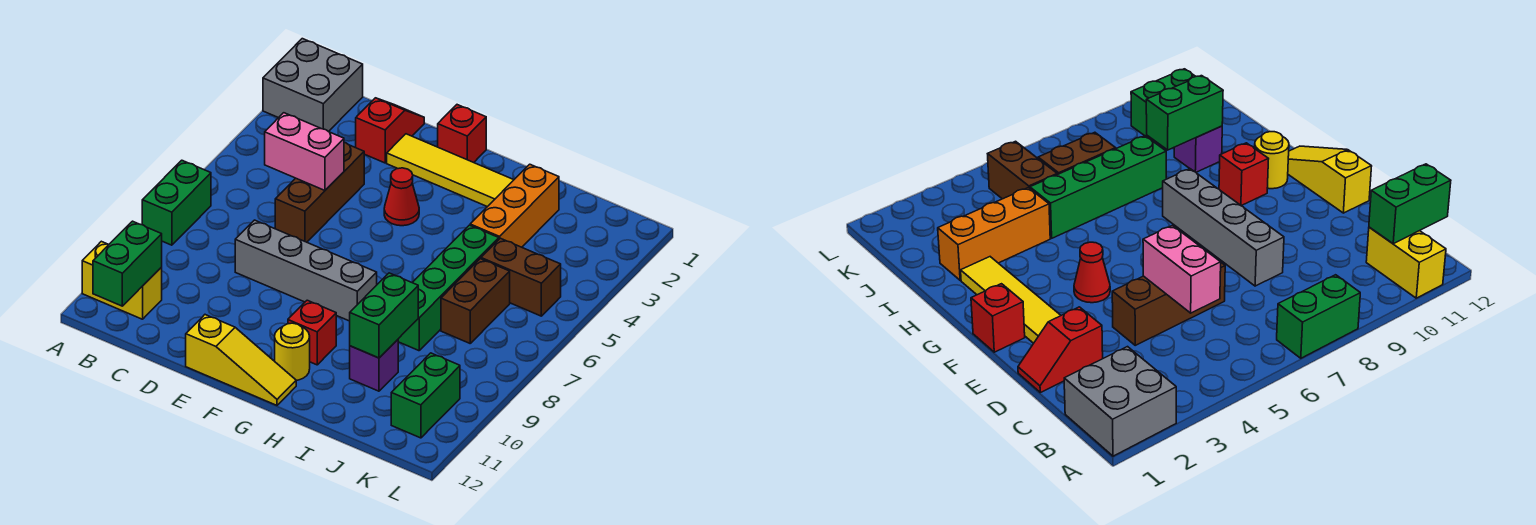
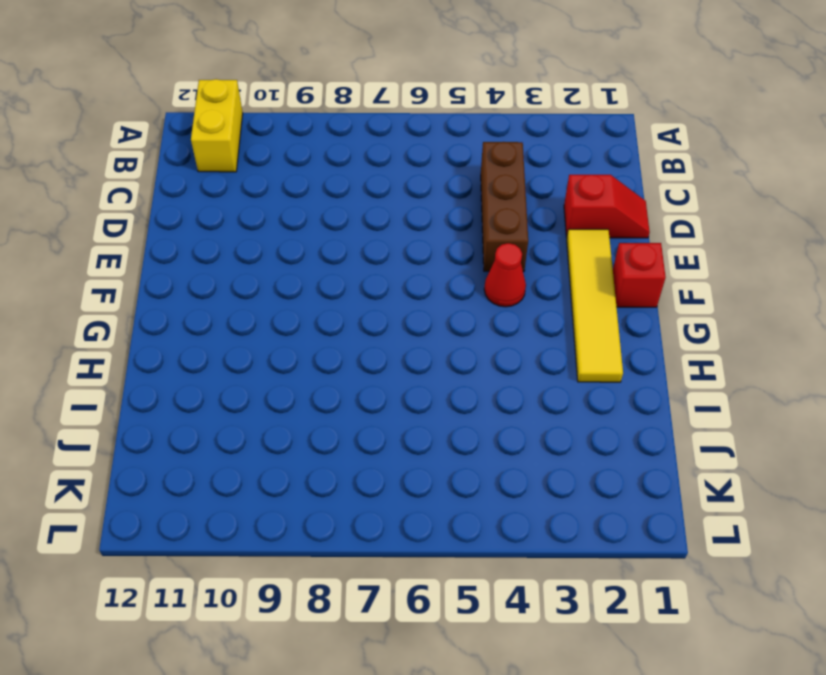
brown 1x3 brick [481,142,528,272] -> brown 1x3 brick turned to [275,142,364,242]
none -> grey 2x2 brick [263,39,363,132]
none -> green 1x2 brick [142,160,211,245]
none -> grey 1x4 brick [235,220,377,321]

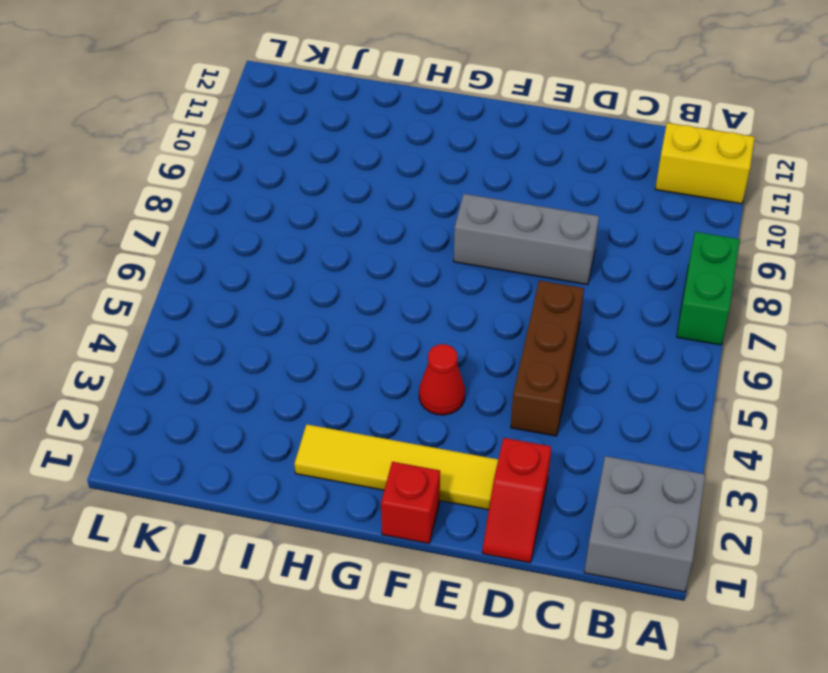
grey 1x3 brick [454,194,599,285] -> grey 1x4 brick [235,220,377,321]
none -> yellow 1x3 slope [186,315,296,405]
none -> red 1x1 brick [288,300,336,365]
none -> yellow 1x1 round brick [275,323,310,380]

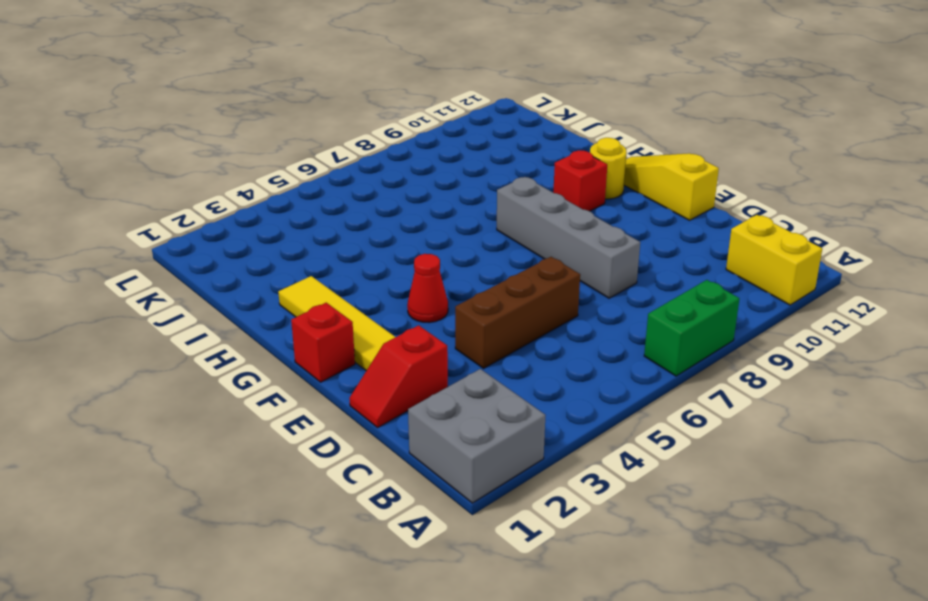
none -> orange 1x3 brick [470,164,559,247]
none -> green 1x4 brick [398,225,499,351]
none -> purple 1x1 brick [350,340,398,391]

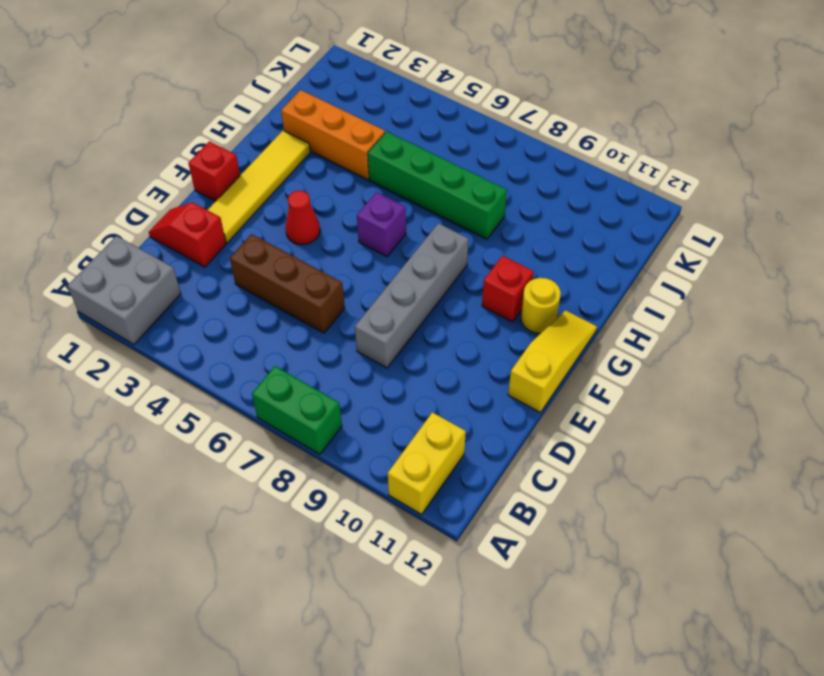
purple 1x1 brick [357,192,406,257] -> purple 1x1 brick moved to [350,340,398,391]
none -> brown 1x2 brick [481,238,561,316]
none -> brown 1x2 brick [441,259,510,343]
none -> green 1x2 brick [391,353,460,438]

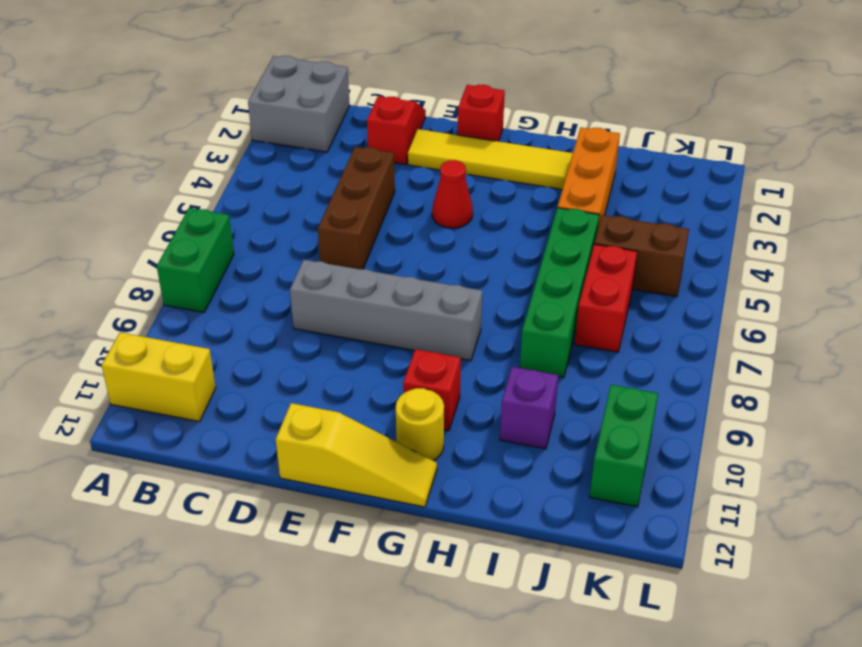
red 1x2 brick [575,244,637,352] -> brown 1x2 brick [441,259,510,343]
none -> green 1x2 brick [93,221,162,306]
none -> pink 1x2 brick [265,113,344,190]
none -> green 1x2 brick [350,273,418,358]

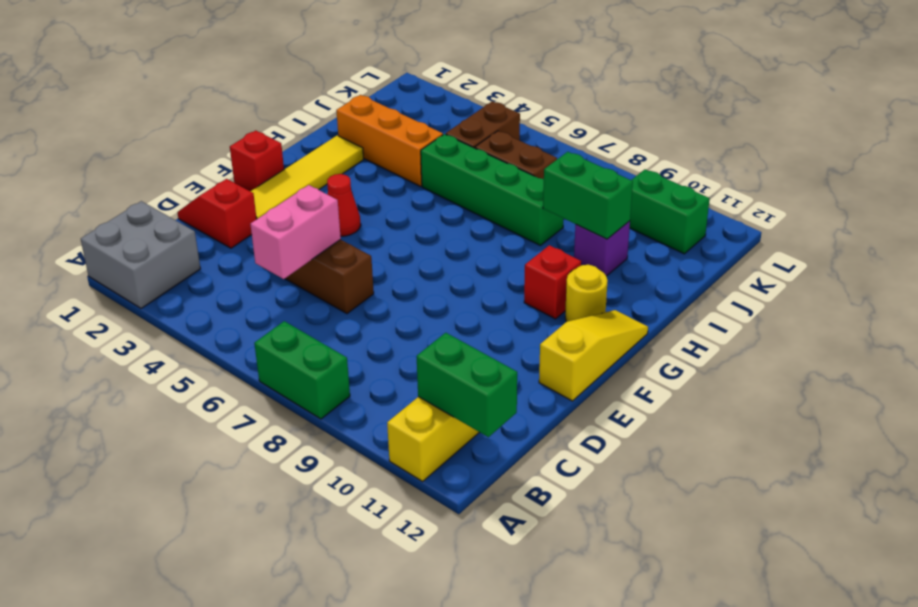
none -> grey 1x4 brick [235,220,377,321]

